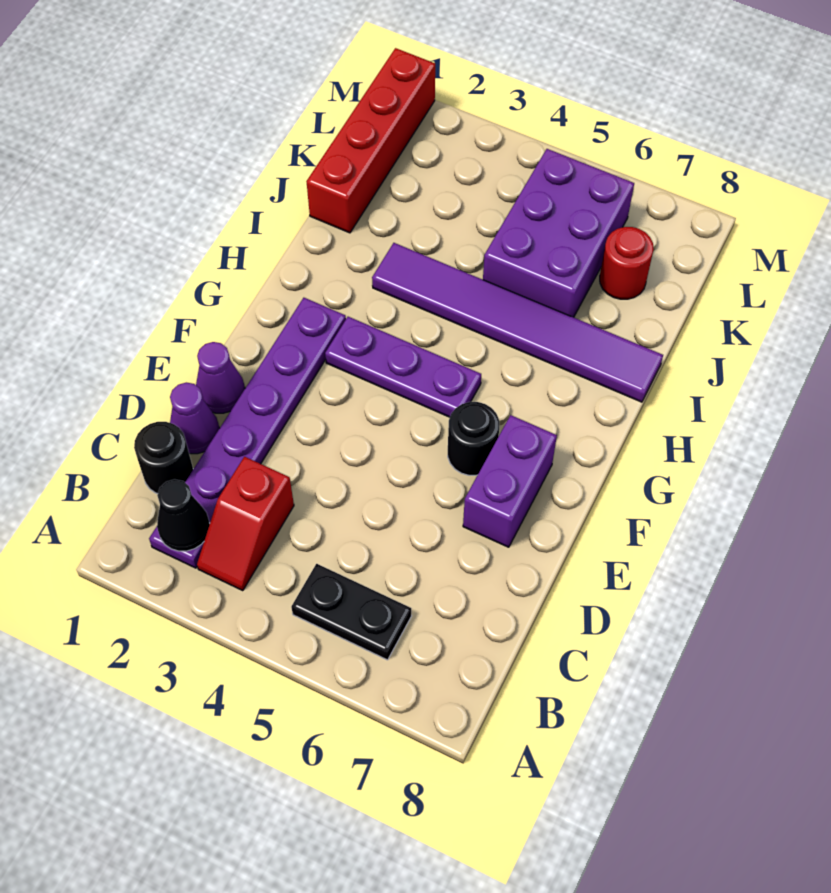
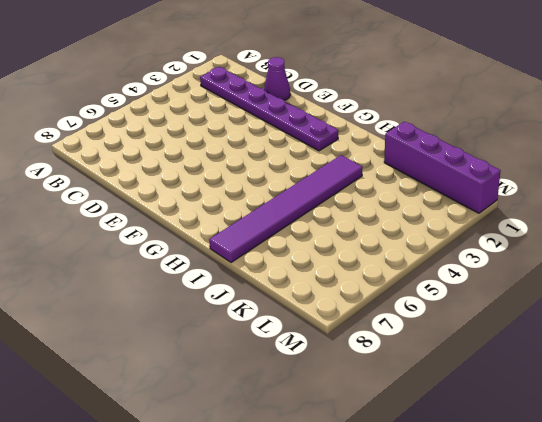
purple 1x4 brick [384,122,500,213] -> red 1x4 brick [306,48,435,233]
none -> red 1x2 slope [197,457,294,590]
none -> black 1x2 plate [291,564,412,660]
none -> black 1x1 round brick [134,422,193,494]

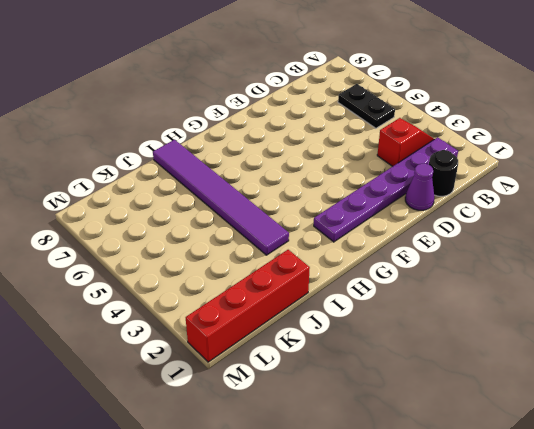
none -> purple 1x1 cone [196,342,245,413]
none -> purple 1x2 brick [463,415,557,547]
none -> black 1x1 round brick [448,402,499,475]

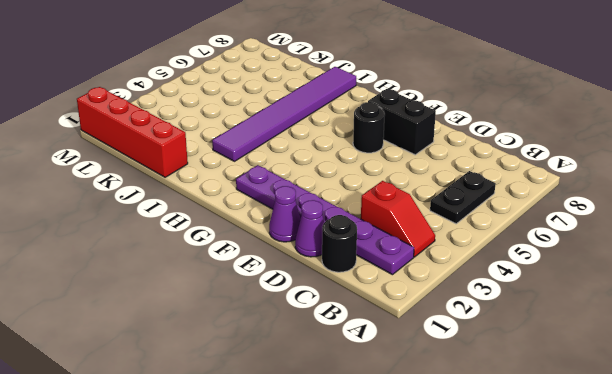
black 1x2 brick [368,89,436,155] -> purple 1x2 brick [463,415,557,547]
none -> purple 1x3 plate [325,317,481,417]
none -> purple 2x3 brick [483,149,634,317]
none -> red 1x1 round brick [600,227,654,299]

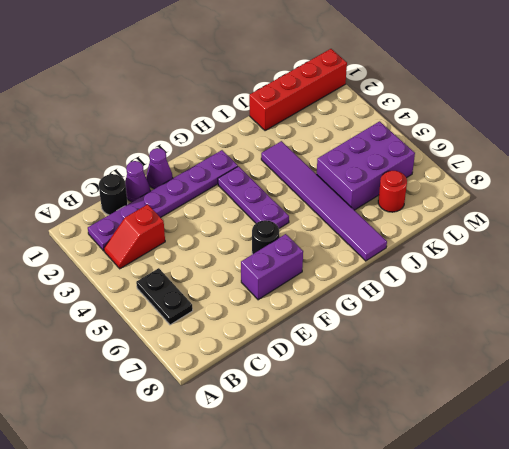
none -> black 1x1 cone [157,479,210,551]

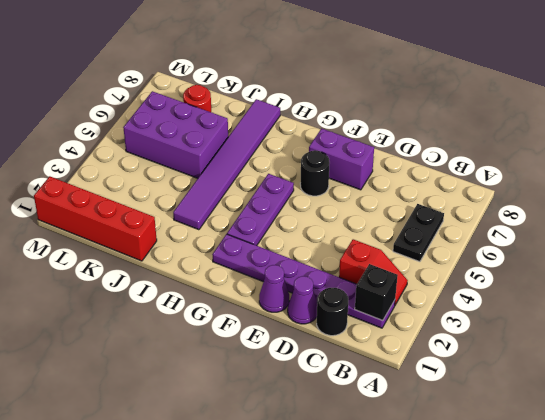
black 1x1 brick [355,264,398,321] -> black 1x1 cone [157,479,210,551]

